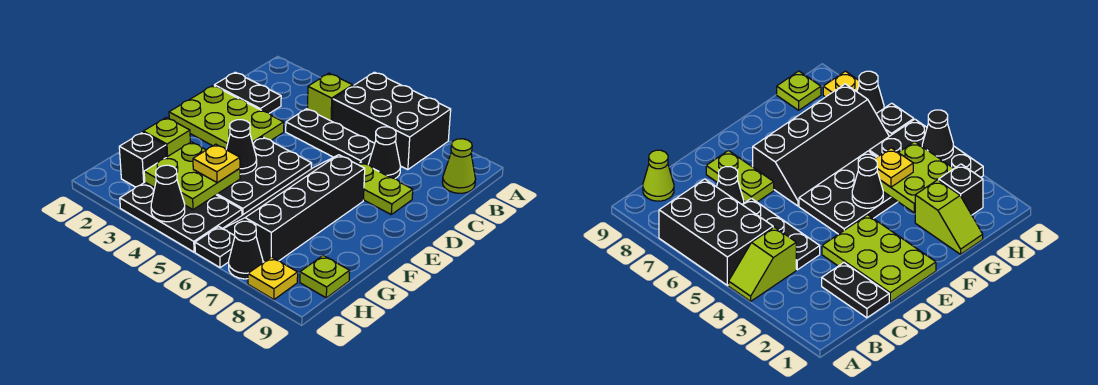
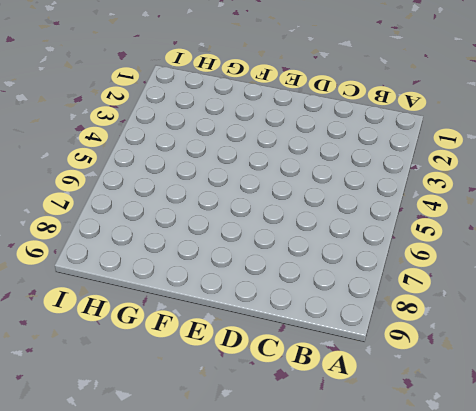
none -> lime 1x2 slope [308,73,353,121]
none -> black 2x3 brick [332,72,451,170]
none -> lime 1x1 cone [442,139,475,193]

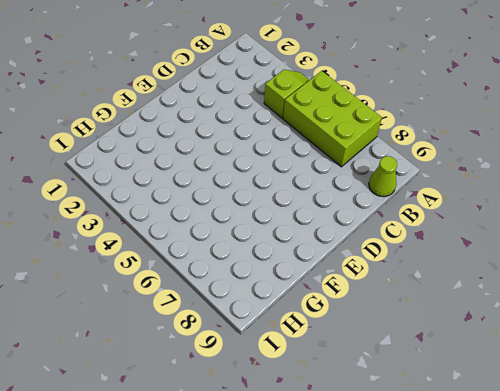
lime 2x3 brick [283,71,382,167] -> black 2x3 brick [332,72,451,170]
none -> black 1x2 plate [214,72,281,113]
none -> black 1x3 plate [286,109,375,165]
none -> black 1x1 cone [368,127,401,179]

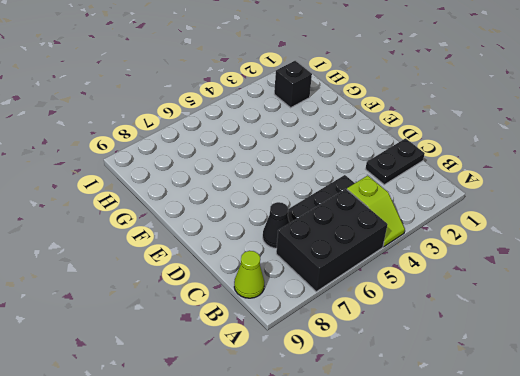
none -> lime 2x3 plate [169,86,284,149]
none -> lime 1x2 plate [358,162,413,214]
none -> black 2x3 plate [217,137,312,215]

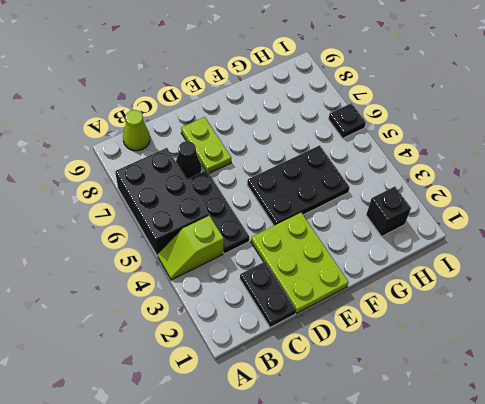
none -> black 2x4 slope [223,155,365,262]
none -> lime 1x2 slope [140,117,190,157]
none -> black 2x3 plate [120,182,242,252]

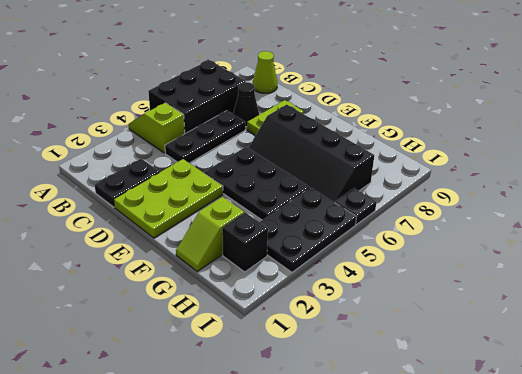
none -> lime 1x1 plate [300,256,350,298]
none -> black 1x1 cone [229,221,263,279]
none -> yellow 1x1 plate [248,257,298,300]

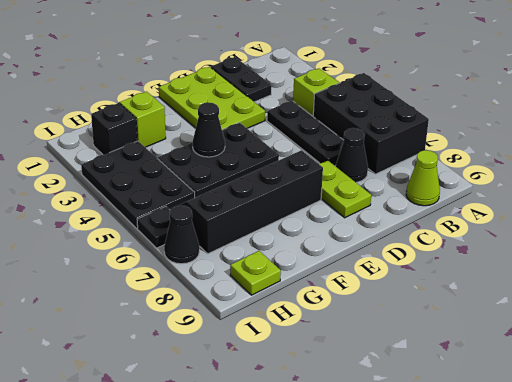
none -> yellow 1x1 plate [248,257,298,300]
none -> lime 2x2 plate [144,142,240,210]
none -> black 1x1 cone [151,165,185,222]

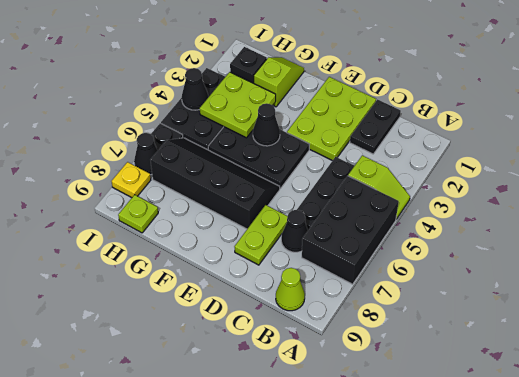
none -> yellow 1x1 plate [193,144,240,183]

